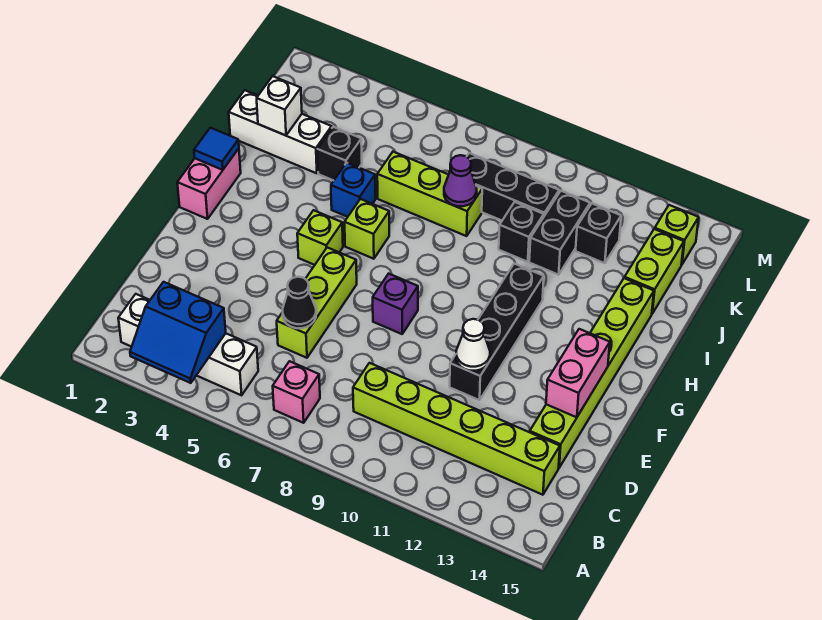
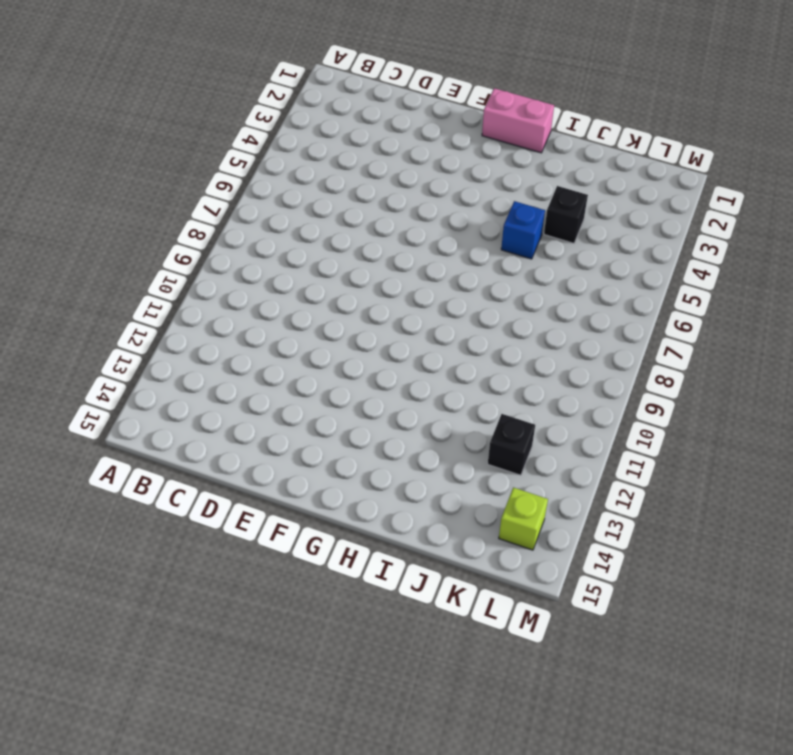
none -> white 1x4 brick [118,294,258,395]
none -> pink 1x1 brick [273,361,320,423]
none -> lime 1x6 brick [353,363,560,495]

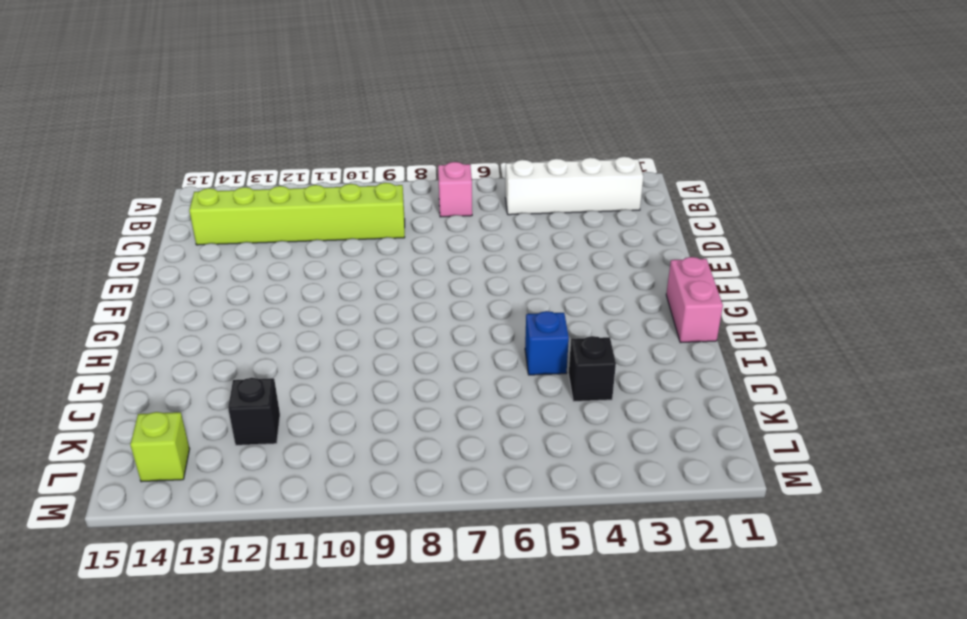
none -> lime 1x3 brick [277,248,357,358]
none -> lime 1x6 brick [530,278,654,468]
none -> black 1x4 brick [450,264,544,400]

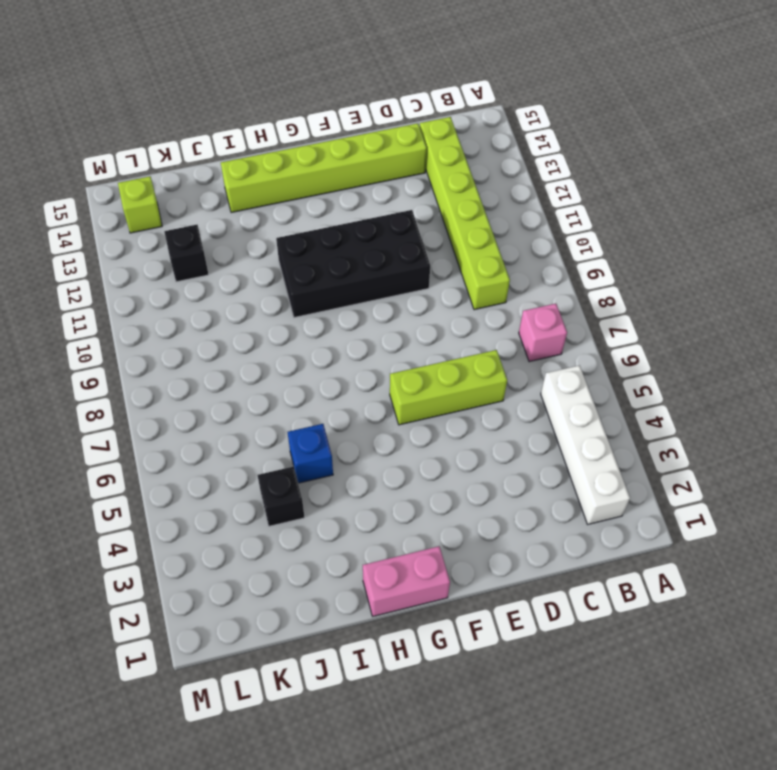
black 2x4 brick [276,210,430,318] -> black 1x4 brick [450,264,544,400]
none -> purple 1x1 brick [373,274,418,334]
none -> lime 1x1 brick [297,210,343,265]
none -> lime 1x1 brick [345,199,389,259]

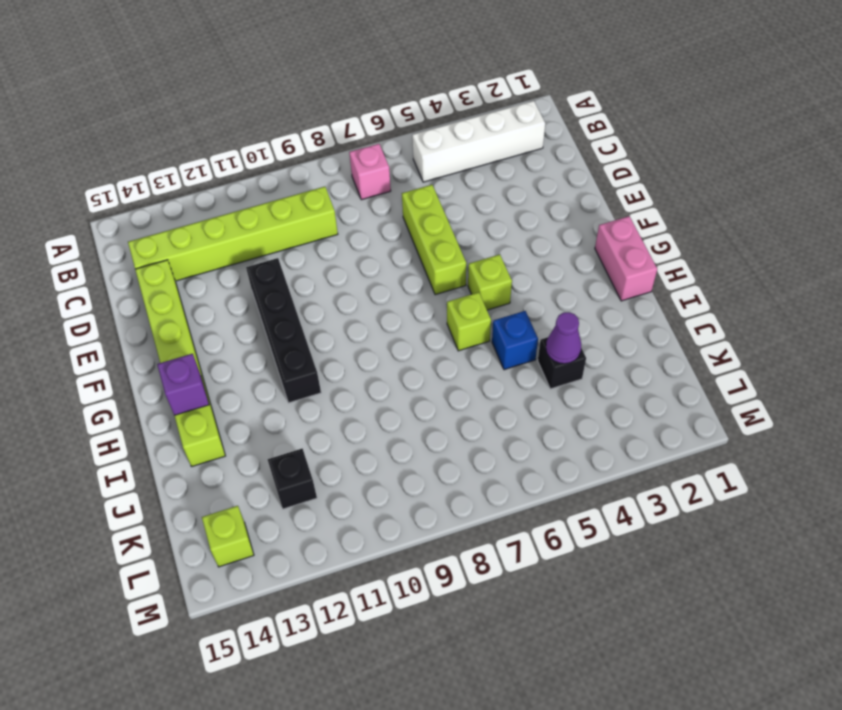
purple 1x1 brick [157,354,209,415] -> purple 1x1 brick moved to [373,274,418,334]
purple 1x1 cone [546,312,581,364] -> purple 1x1 cone moved to [444,155,477,206]
none -> white 1x3 brick [229,90,332,173]
none -> lime 1x3 brick [377,152,482,236]
none -> black 1x1 brick [499,202,544,262]

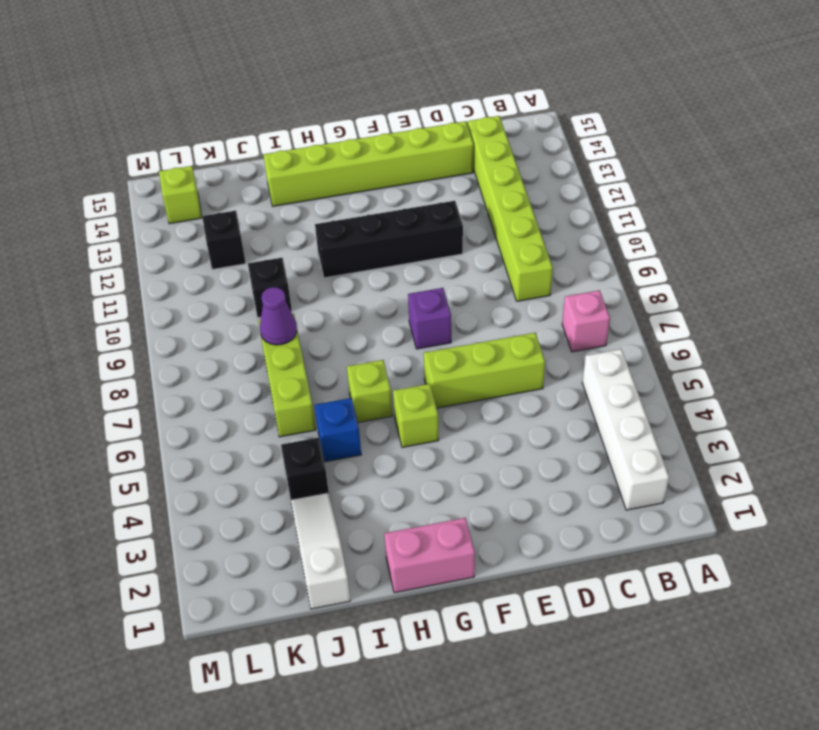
white 1x3 slope [291,492,350,609] -> white 1x3 brick [229,90,332,173]
none -> black 1x2 brick [529,191,590,275]
none -> lime 1x2 brick [625,229,684,314]
none -> black 1x3 brick [467,153,559,220]

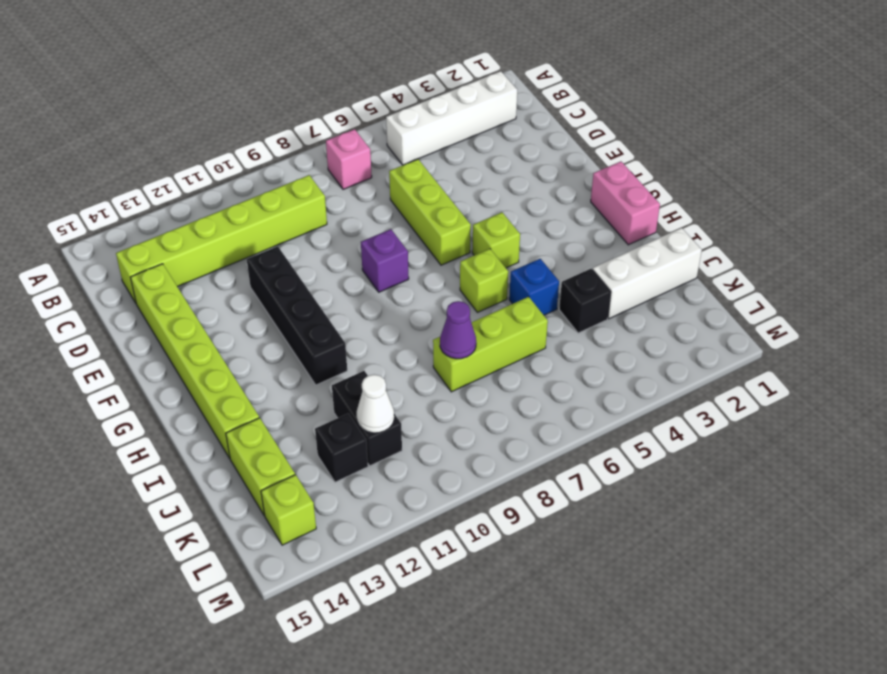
white 1x1 cone [357,375,394,433] -> white 1x1 cone moved to [456,319,490,371]
none -> black 1x1 brick [499,202,544,262]
none -> black 1x3 brick [467,153,559,220]
none -> blue 2x2 slope [130,282,226,383]

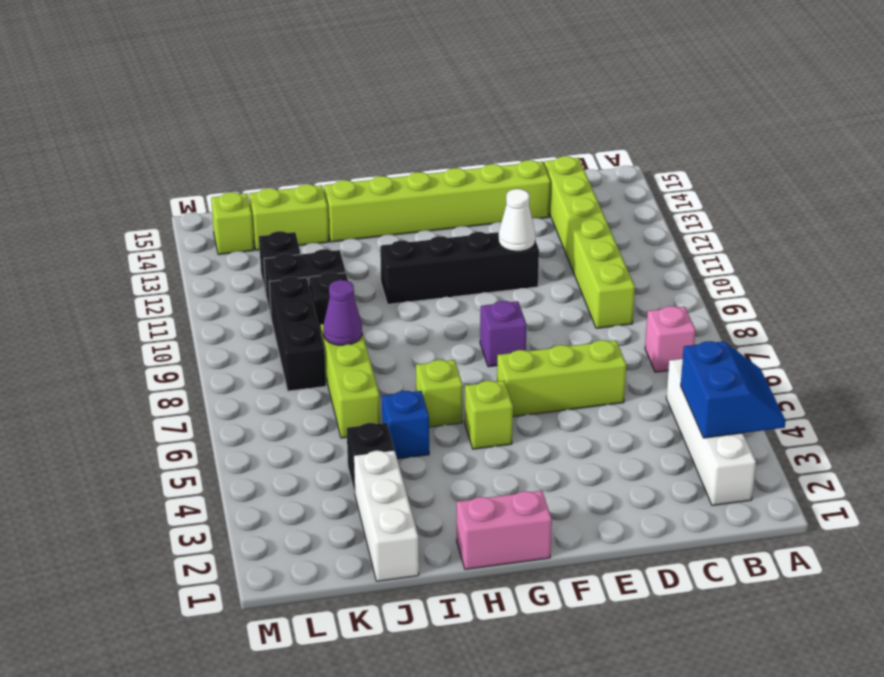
none -> black 1x1 cone [283,277,316,328]
none -> pink 1x2 brick [546,329,610,417]
none -> blue 1x1 tile [194,128,239,170]

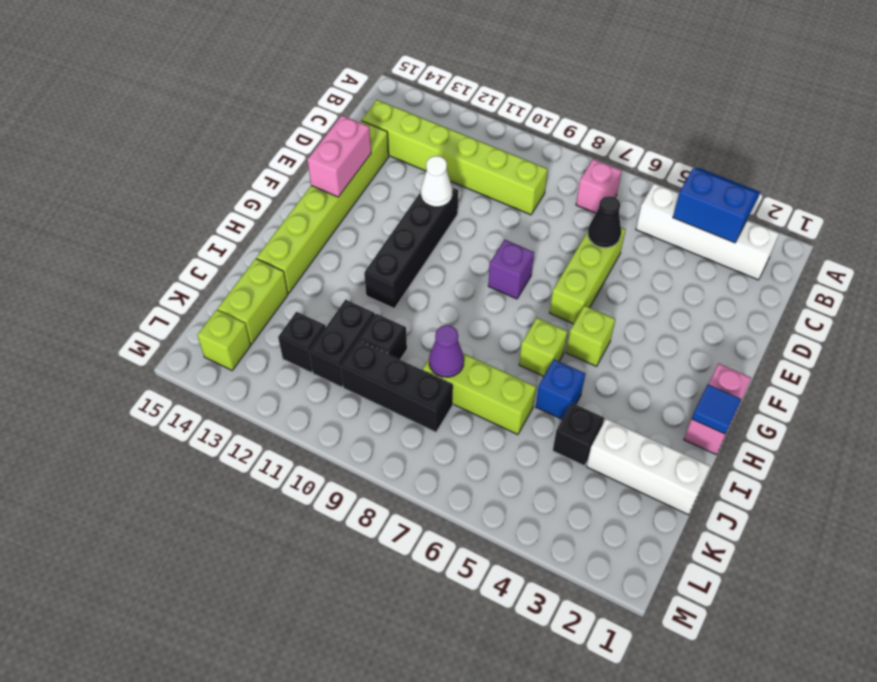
none -> white 1x1 brick [257,76,302,135]

